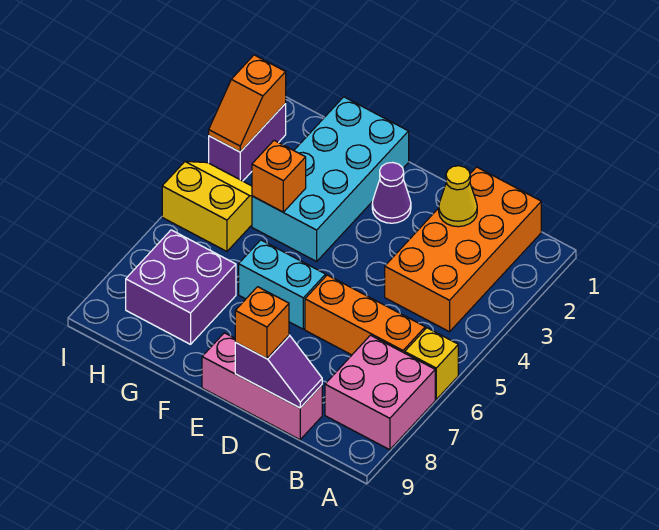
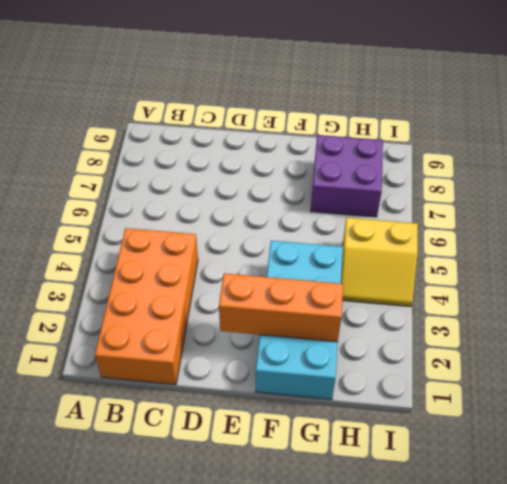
orange 1x3 brick [219,273,343,342] -> orange 1x3 brick moved to [305,275,425,355]
none -> yellow 1x1 brick [405,328,458,399]
none -> pink 2x2 brick [325,335,435,450]
none -> pink 1x3 brick [202,333,322,440]

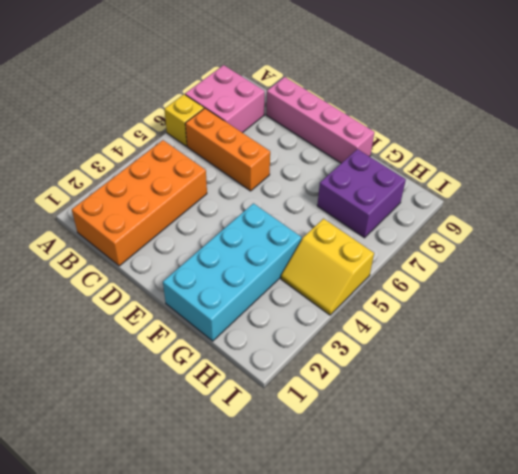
pink 1x4 brick [266,77,374,163] -> pink 1x3 brick [202,333,322,440]
none -> purple 1x1 cone [372,162,411,223]
none -> cyan 1x2 brick [239,240,326,329]
none -> purple 1x2 brick [209,104,286,181]

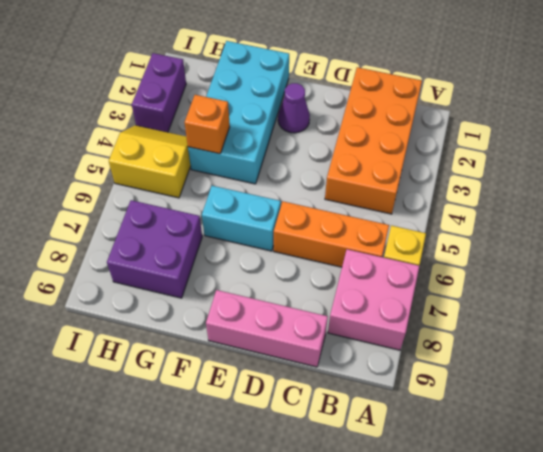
none -> yellow 1x1 cone [439,166,477,227]
none -> purple 1x2 slope [235,335,322,408]
none -> orange 1x2 slope [209,55,286,152]

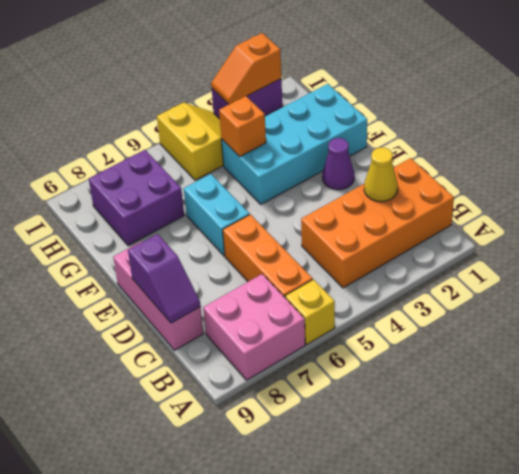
none -> orange 1x1 brick [235,287,289,359]

